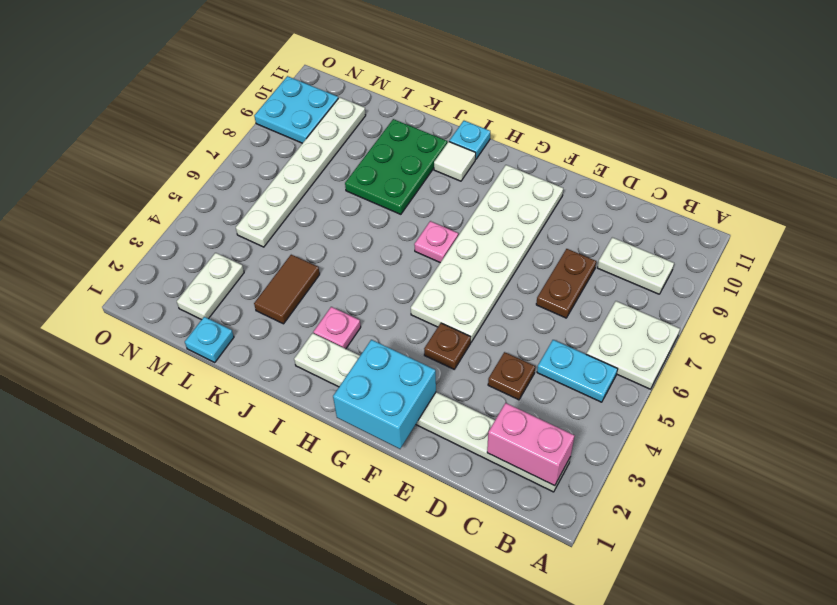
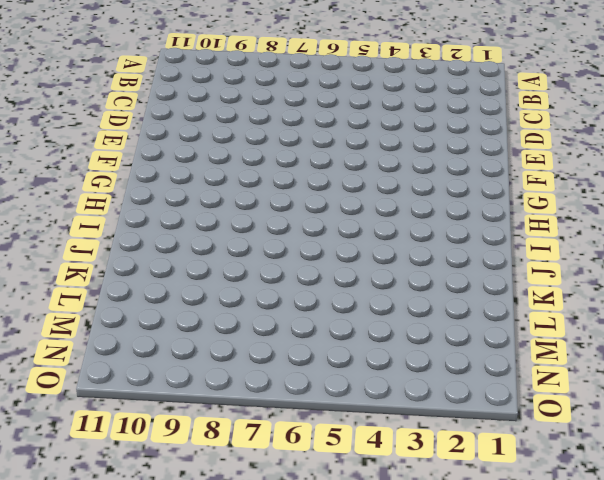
none -> white 2x2 plate [586,301,680,389]
none -> white 1x8 plate [294,333,570,492]
none -> cyan 1x2 plate [537,340,617,402]

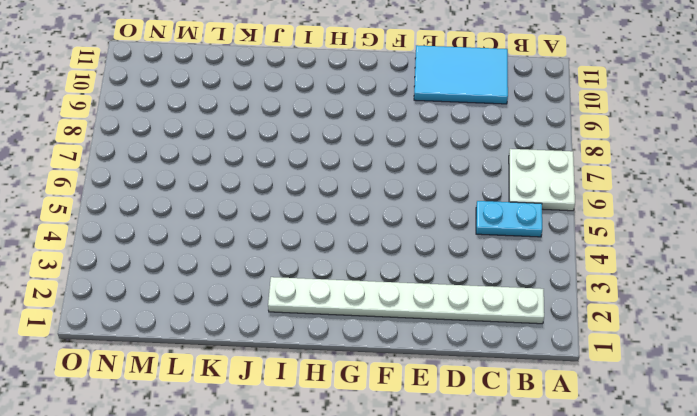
cyan 2x3 tile [414,45,508,104] -> none
none -> white 1x2 plate [597,237,674,294]
none -> brown 1x1 plate [488,352,535,400]
none -> brown 1x2 plate [536,249,596,318]

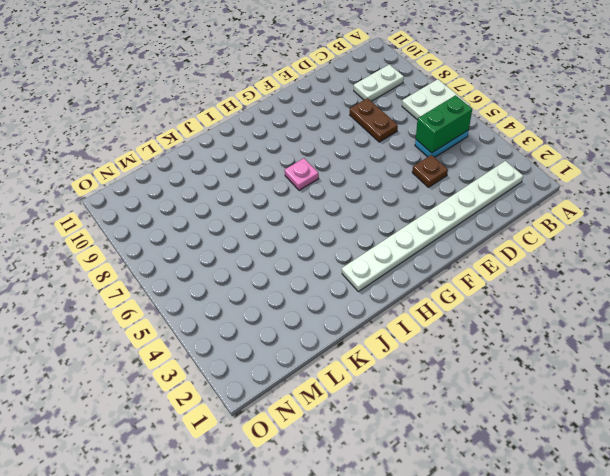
green 1x2 brick [416,95,472,153] -> none
none -> brown 1x1 plate [424,323,471,369]
none -> white 2x6 plate [411,165,563,342]
none -> pink 1x1 plate [313,307,361,349]

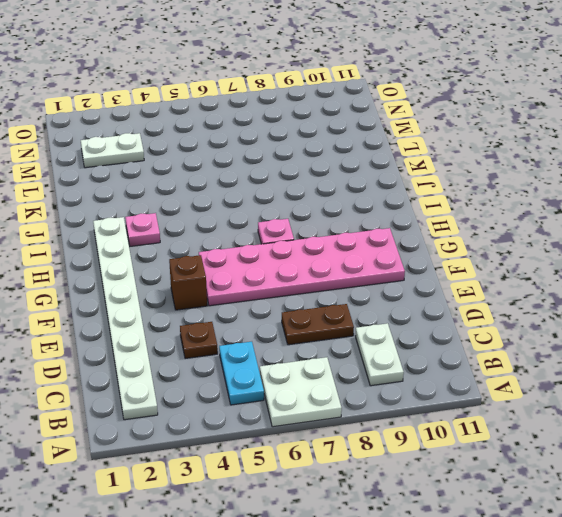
brown 1x1 brick [169,255,207,310] -> brown 1x1 plate [424,323,471,369]
pink 2x6 plate [199,228,405,306] -> white 2x6 plate [411,165,563,342]
none -> white 1x1 tile [434,142,476,181]
none -> cyan 1x1 plate [449,121,490,159]
none -> green 2x3 plate [345,119,447,214]

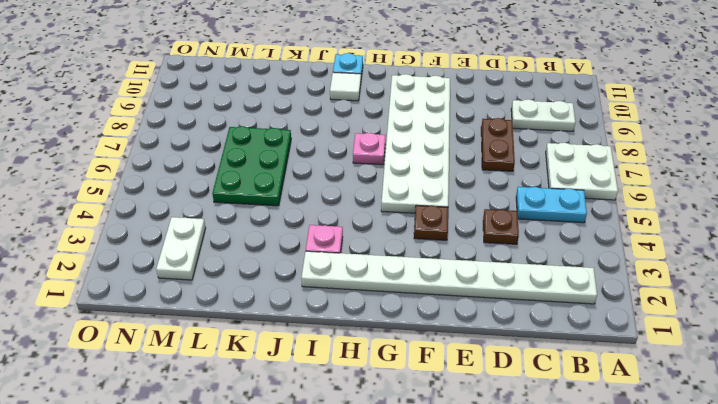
green 2x3 plate [212,126,291,206] -> green 2x3 plate moved to [345,119,447,214]
none -> brown 1x2 tile [254,255,320,324]
none -> cyan 1x1 plate [185,317,234,362]
none -> white 1x6 plate [236,97,366,247]

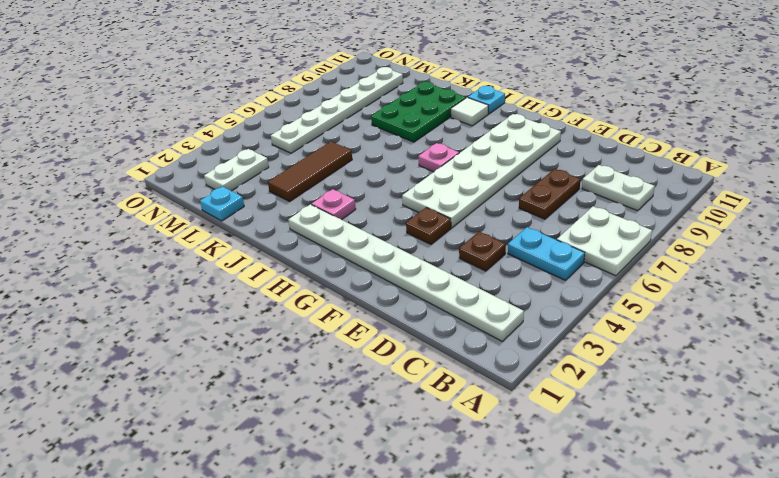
brown 1x3 tile [268,141,352,201] -> brown 1x2 tile [254,255,320,324]
none -> cyan 2x2 plate [254,76,338,143]
none -> pink 1x2 brick [487,403,575,486]
none -> cyan 2x2 brick [333,340,436,449]

